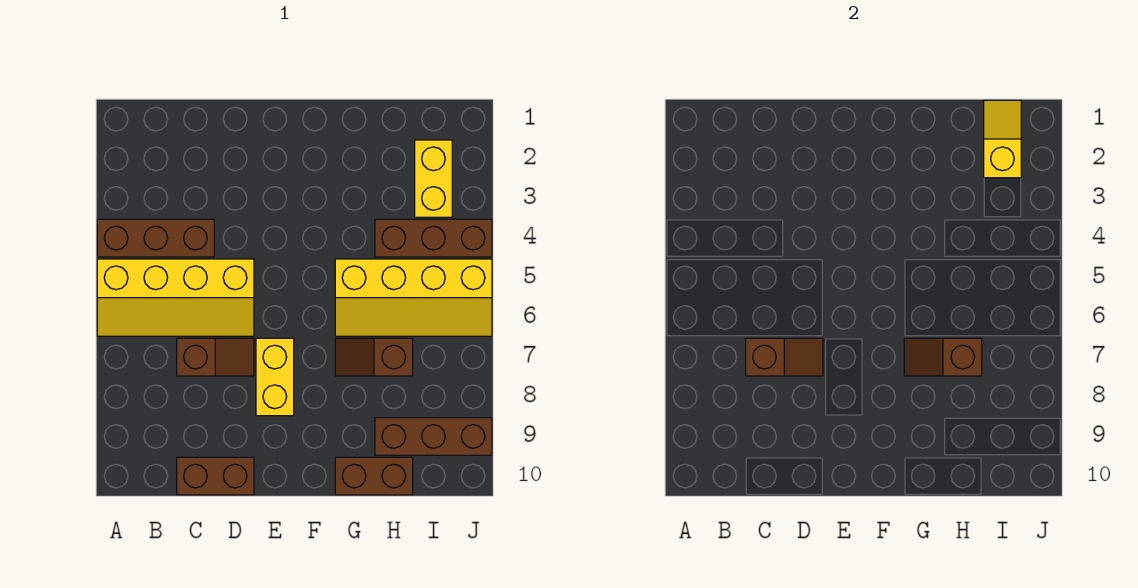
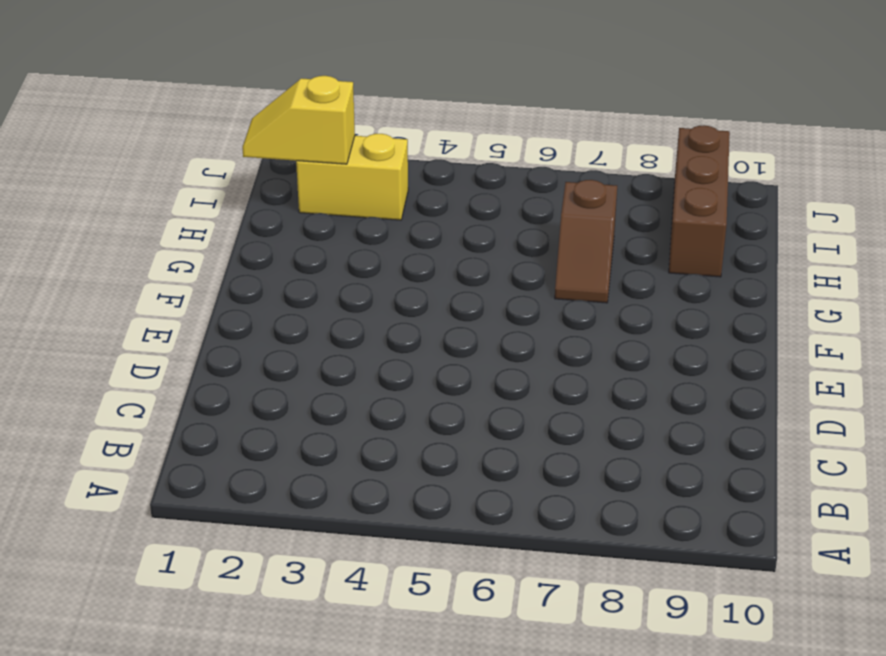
none -> brown 1x3 brick [97,219,214,257]
none -> yellow 2x4 slope [97,259,254,336]
none -> brown 1x2 slope [177,338,254,376]

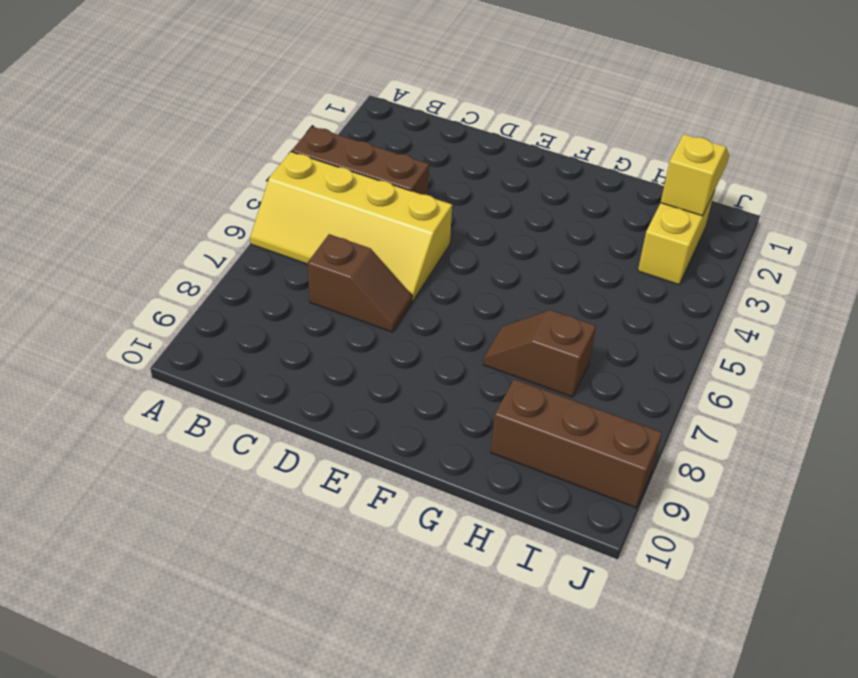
none -> brown 1x2 brick [177,457,254,495]
none -> yellow 1x2 brick [256,338,294,416]
none -> yellow 2x4 slope [335,259,492,336]

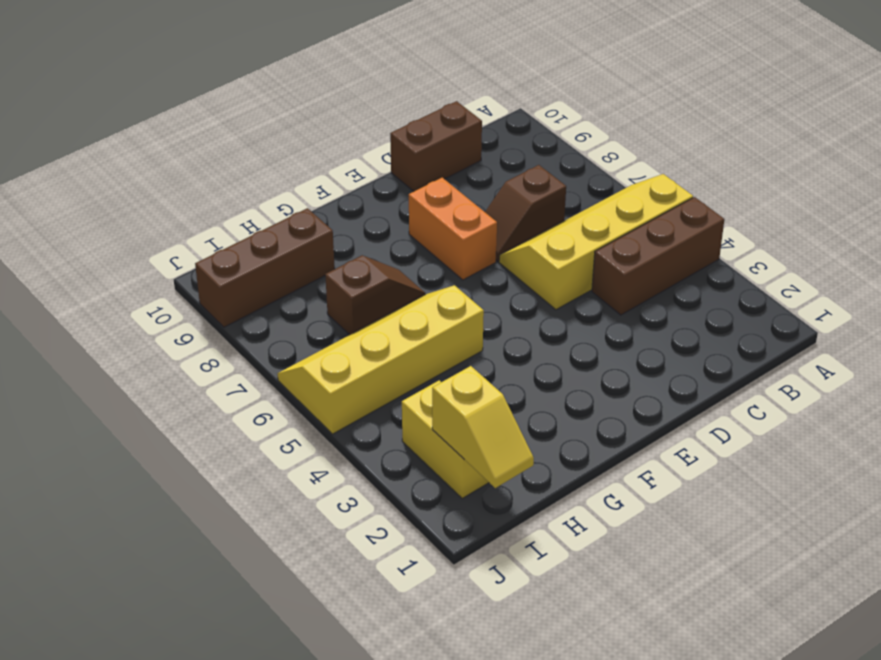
orange 1x2 brick [409,178,497,280] -> yellow 1x2 brick [256,338,294,416]
none -> brown 1x2 brick [335,457,413,495]
none -> brown 1x3 brick [375,219,492,257]
none -> brown 1x2 slope [746,338,823,376]

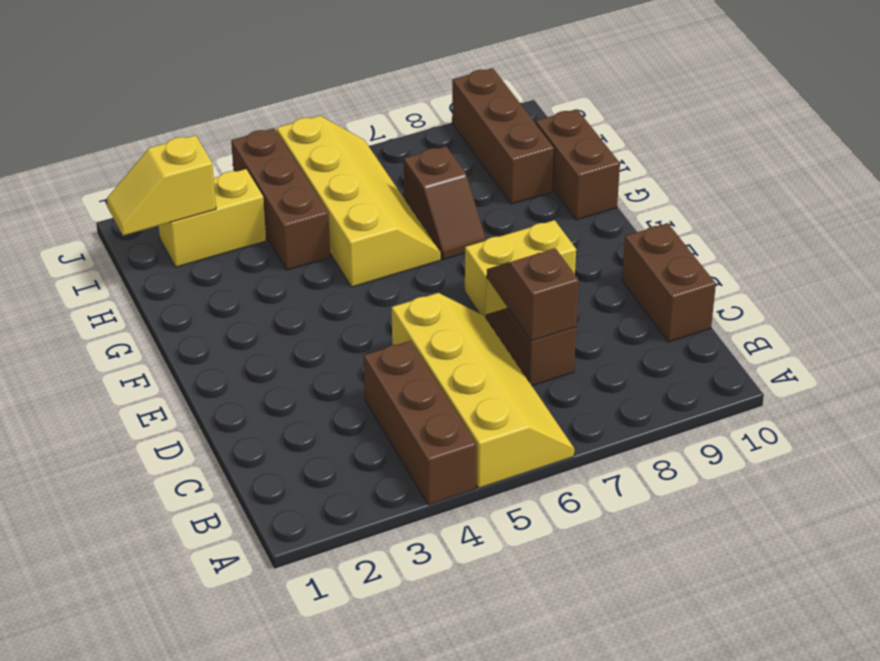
none -> brown 1x2 slope [904,338,982,376]

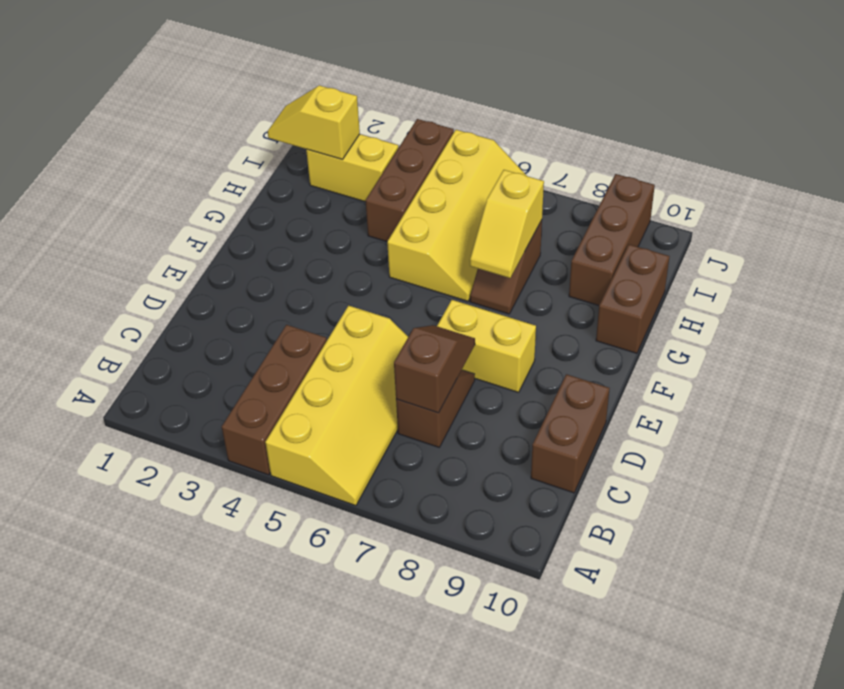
yellow 1x2 slope [470,170,544,278] -> brown 1x2 slope [904,338,982,376]

